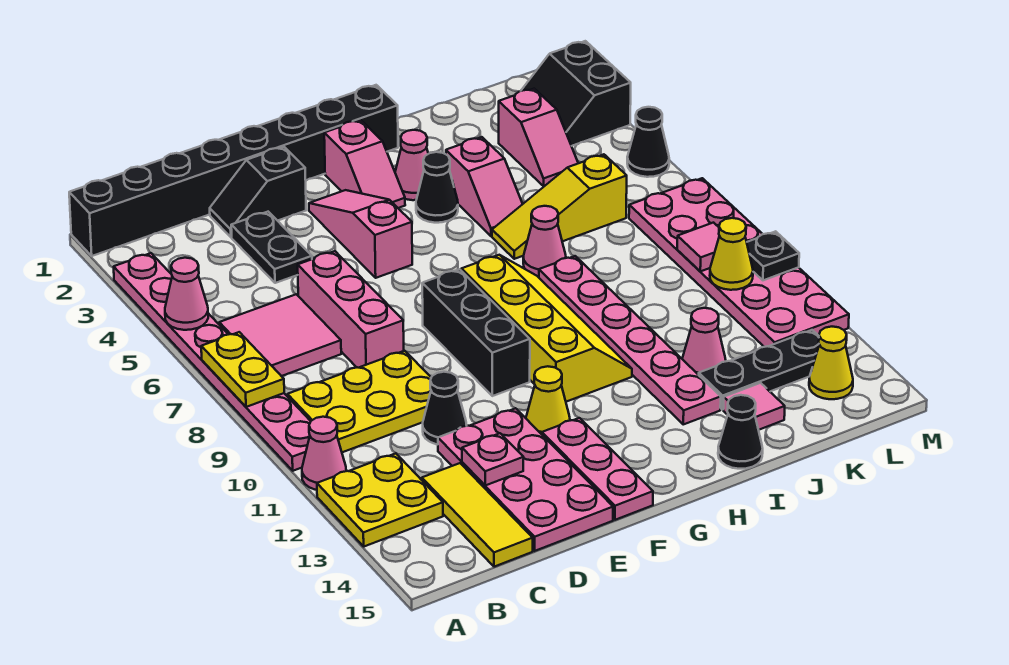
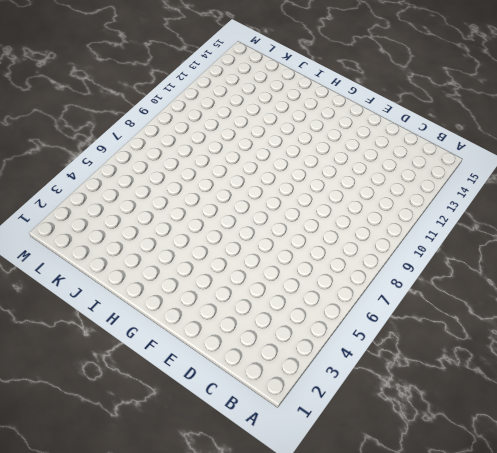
none -> black 1x8 brick [69,85,398,256]
none -> pink 1x8 plate [114,253,311,471]
none -> pink 1x1 cone [302,417,346,490]
none -> yellow 2x2 plate [317,453,443,546]

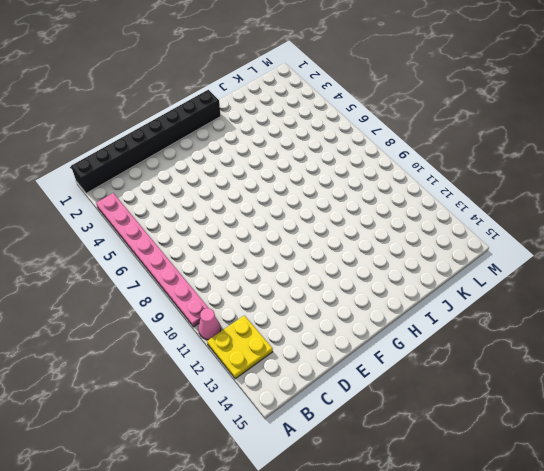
none -> pink 2x2 tile [219,294,341,376]
none -> yellow 2x3 plate [287,351,431,452]
none -> yellow 1x3 tile [422,463,533,567]
none -> black 1x2 slope [210,147,306,237]

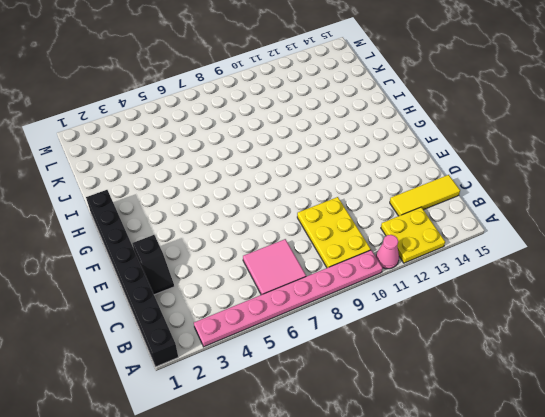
none -> black 1x2 plate [231,212,312,283]
none -> pink 1x3 brick [298,251,404,368]
none -> black 1x1 cone [423,372,467,444]
none -> pink 2x4 plate [438,408,613,551]

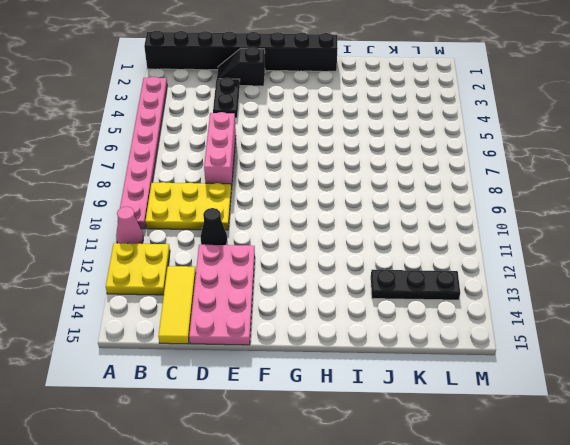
none -> pink 2x2 tile [219,294,341,376]
none -> pink 1x3 slope [309,190,412,278]
none -> black 1x3 brick [422,269,530,396]
none -> yellow 1x1 cone [526,366,570,434]

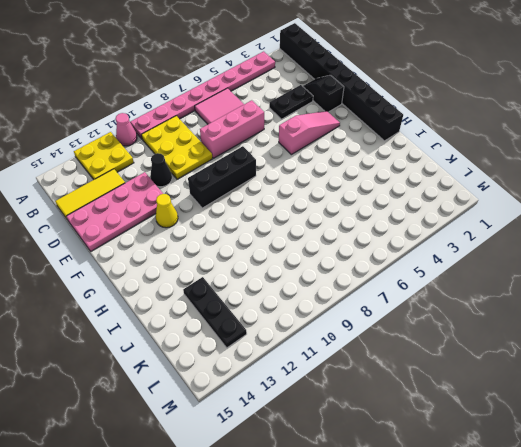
none -> pink 1x3 plate [542,418,653,520]
none -> pink 1x2 slope [324,120,405,208]
none -> yellow 2x4 slope [461,255,632,402]
none -> pink 1x1 cone [395,130,428,200]

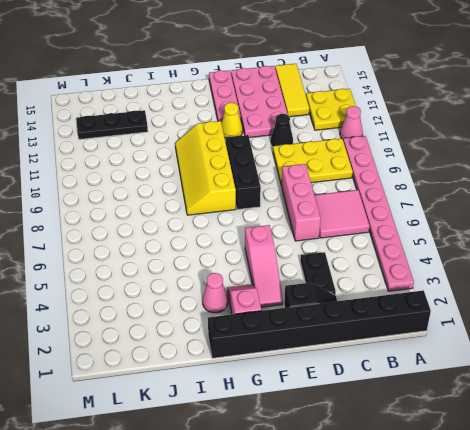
none -> black 1x1 cone [416,152,458,223]
none -> pink 1x2 slope [446,137,523,236]
none -> yellow 1x3 slope [492,154,627,259]
none -> pink 1x1 cone [523,206,566,277]

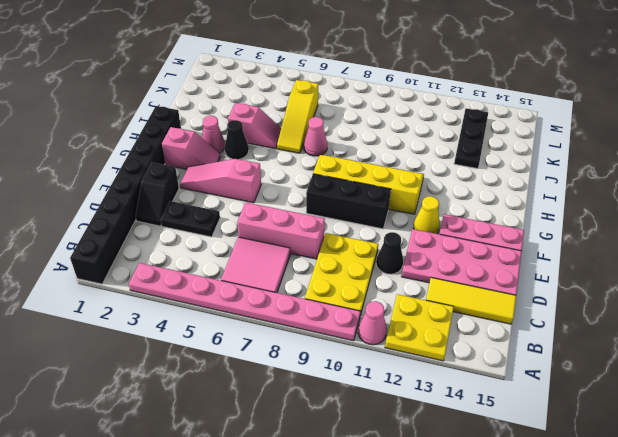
none -> pink 1x6 plate [539,256,721,424]
none -> black 1x1 cone [718,395,763,469]
none -> pink 1x1 cone [682,308,726,375]
none -> pink 1x1 tile [723,383,785,430]

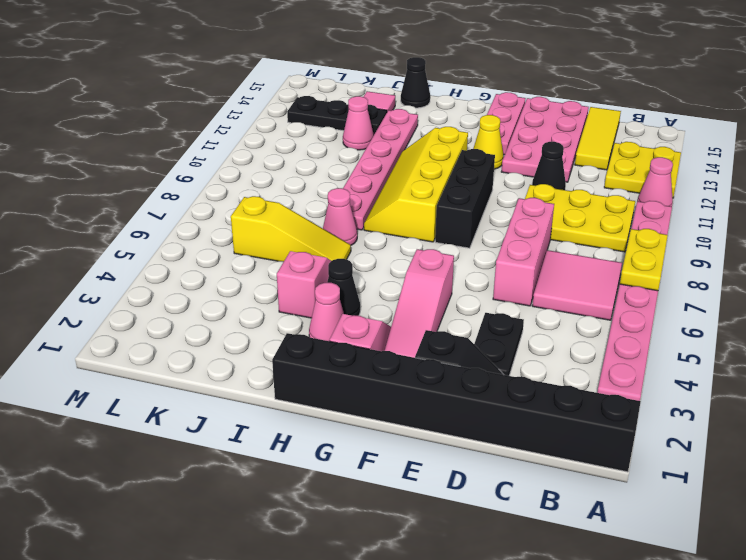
none -> pink 1x2 slope [499,89,578,186]
none -> black 2x2 slope [521,41,631,146]
none -> pink 2x6 plate [629,178,849,347]
none -> yellow 1x1 cone [809,327,853,399]

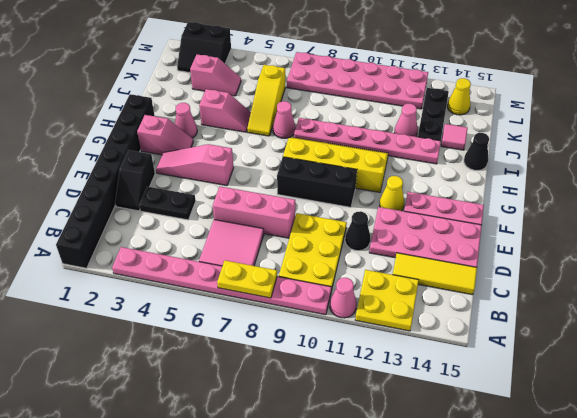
none -> black 1x1 cone [416,152,458,223]
none -> black 1x1 cone [627,107,669,177]
none -> pink 1x1 cone [165,258,208,330]
none -> pink 1x1 plate [462,433,524,485]

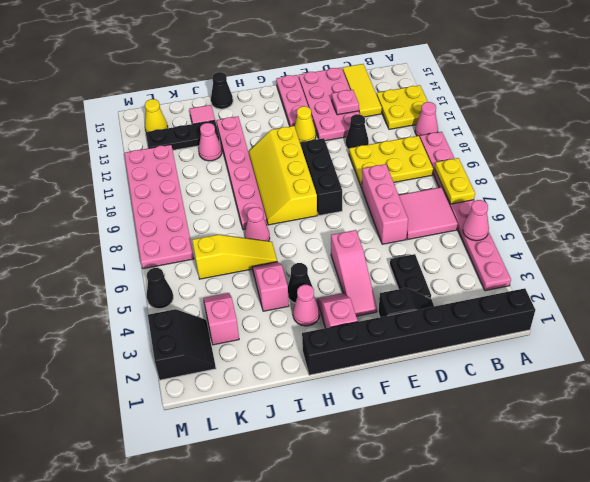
none -> pink 1x1 tile [677,223,719,271]
none -> yellow 1x1 cone [710,218,753,290]
none -> black 1x1 plate [747,231,799,280]

